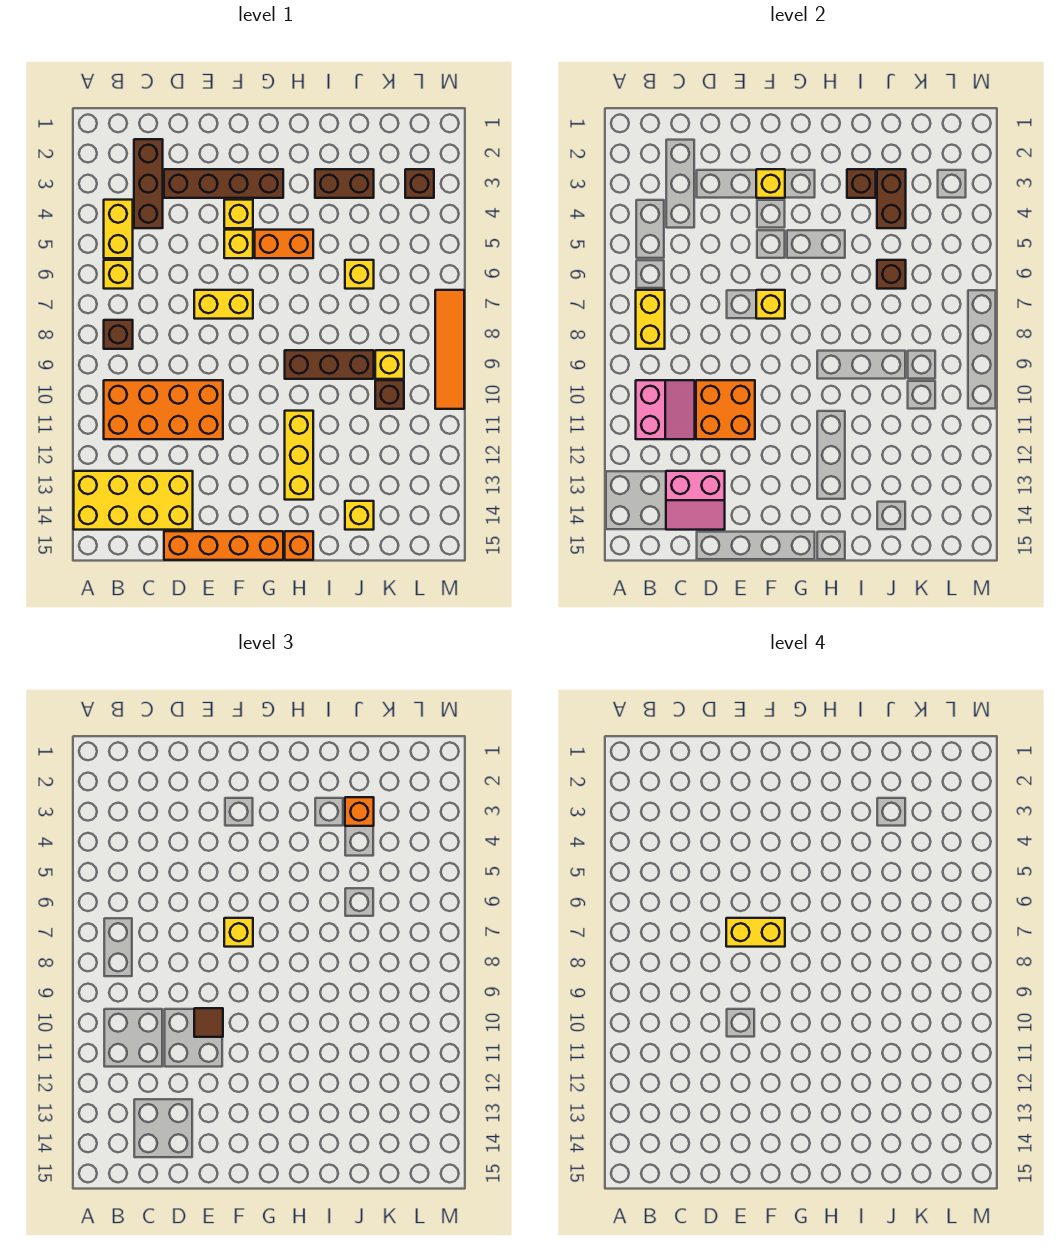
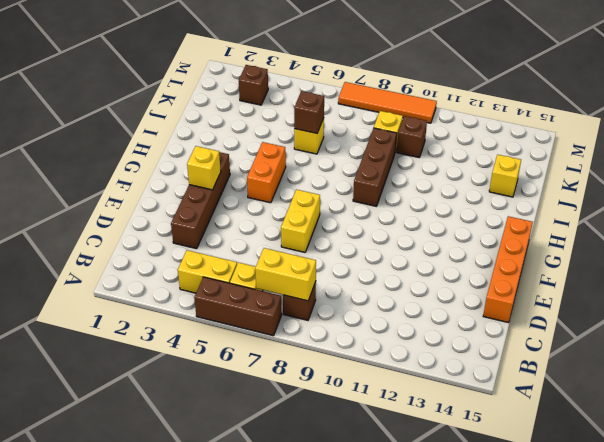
brown 1x3 brick [194,277,282,336] -> brown 1x3 brick moved to [134,139,163,228]
none -> yellow 2x4 brick [74,471,193,530]
none -> orange 2x4 brick [104,380,223,439]
none -> yellow 1x1 brick [224,200,253,228]
none -> yellow 1x1 brick [224,230,253,258]

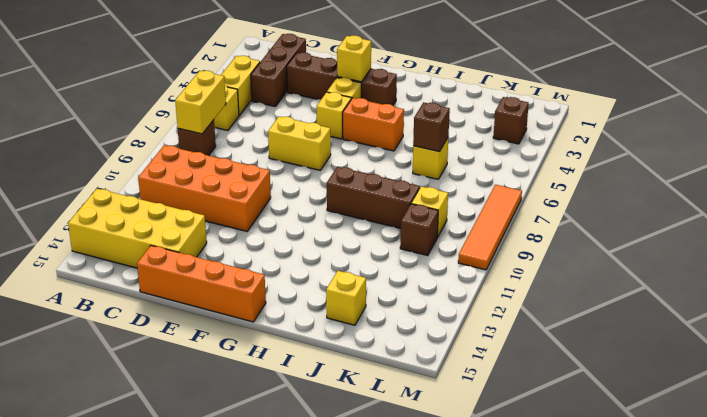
none -> yellow 1x3 brick [285,411,313,500]
none -> orange 1x1 brick [285,531,313,560]
none -> brown 1x2 brick [315,169,374,198]
none -> pink 2x2 slope [636,380,695,439]

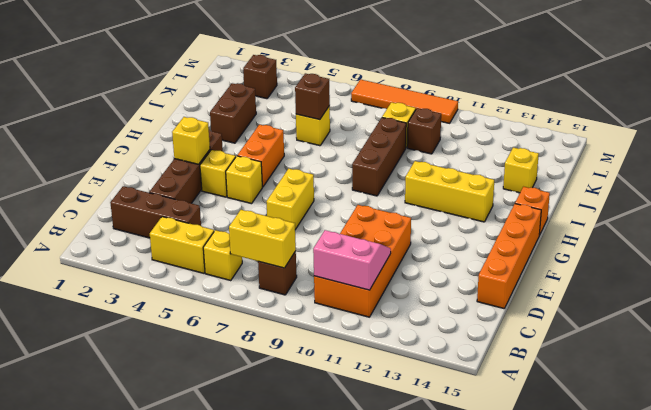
none -> yellow 2x4 brick [74,471,193,530]
none -> pink 2x2 slope [666,471,725,530]
none -> orange 2x2 brick [696,380,755,439]
none -> yellow 1x1 brick [756,290,785,319]

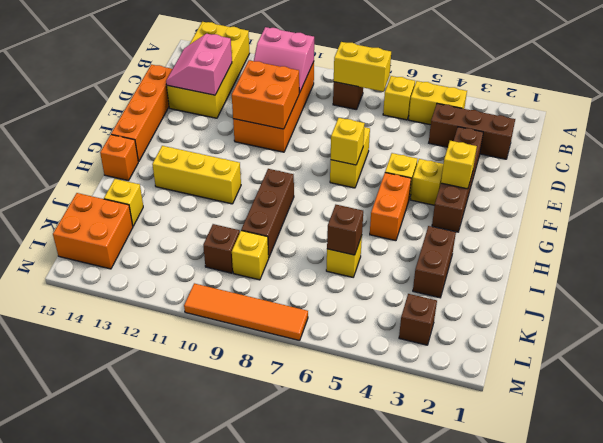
orange 2x2 brick [53,193,133,269] -> none
none -> brown 1x1 brick [847,169,876,198]
none -> brown 1x2 brick [877,169,906,228]
none -> brown 1x1 tile [194,1008,223,1037]
none -> yellow 1x1 brick [224,918,253,947]

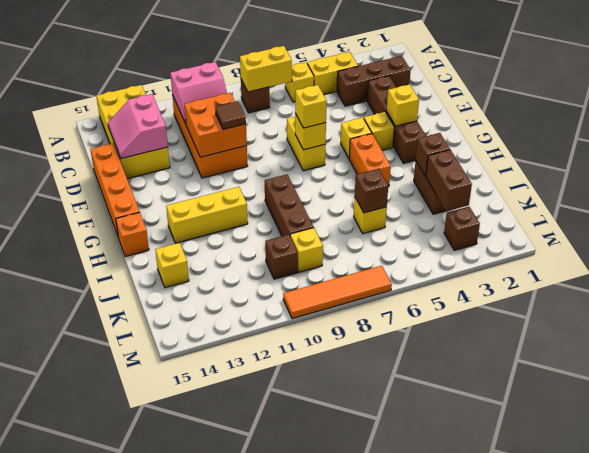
brown 1x2 brick [426,150,472,211] -> brown 1x2 brick turned to [877,169,906,228]
none -> orange 1x1 brick [345,797,374,826]
none -> yellow 1x2 brick [726,918,785,947]

